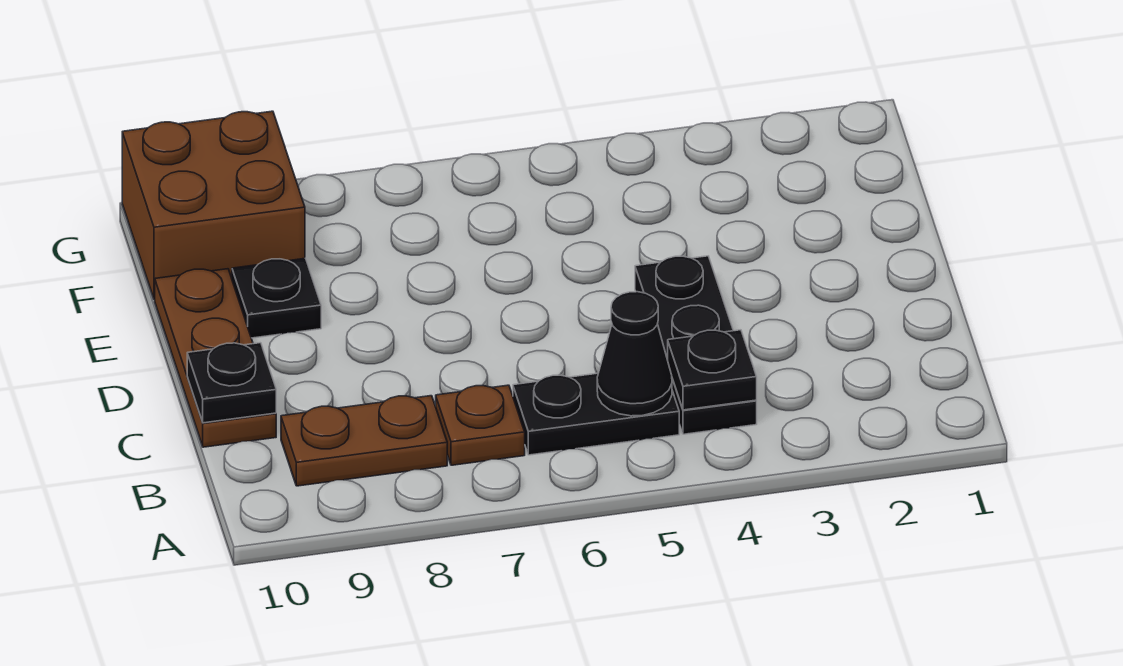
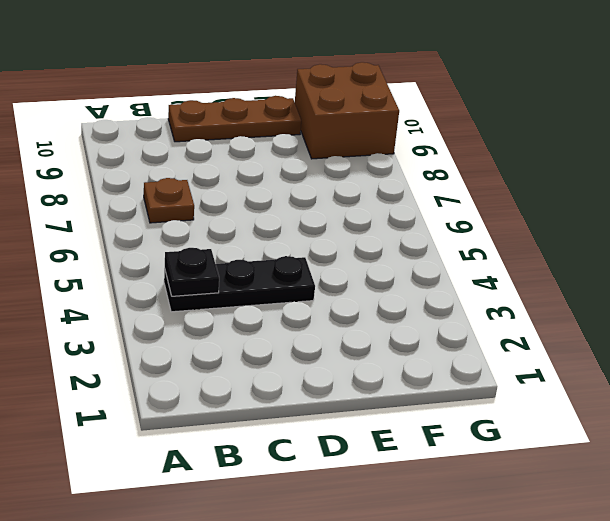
none -> black 1x2 plate [513,373,679,455]
none -> brown 1x2 plate [281,396,447,486]

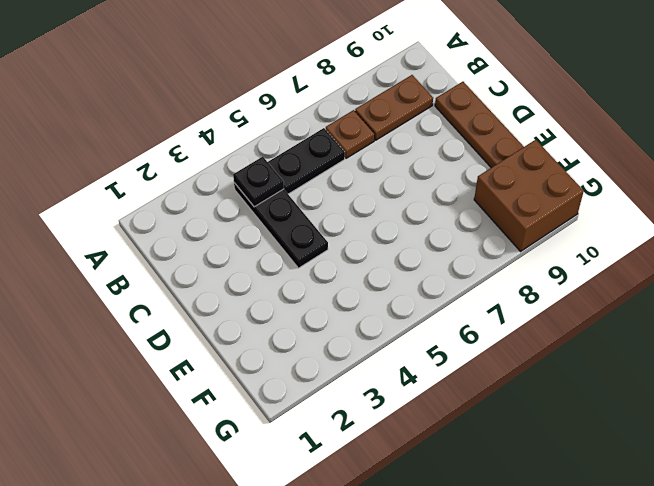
none -> black 1x1 plate [232,258,321,338]
none -> black 1x1 cone [597,292,672,416]

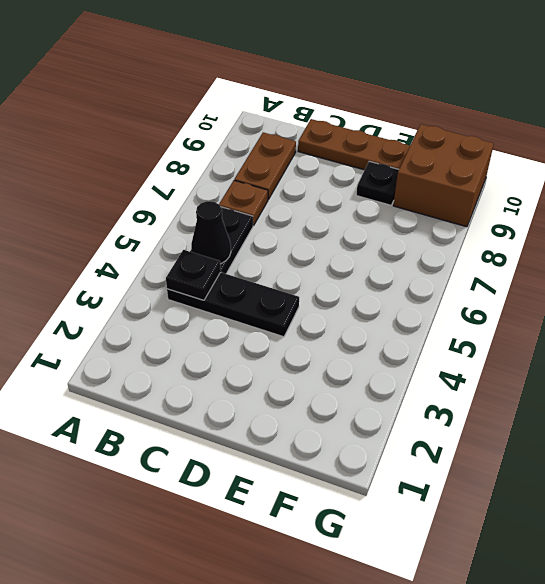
none -> black 1x1 plate [187,343,276,423]

